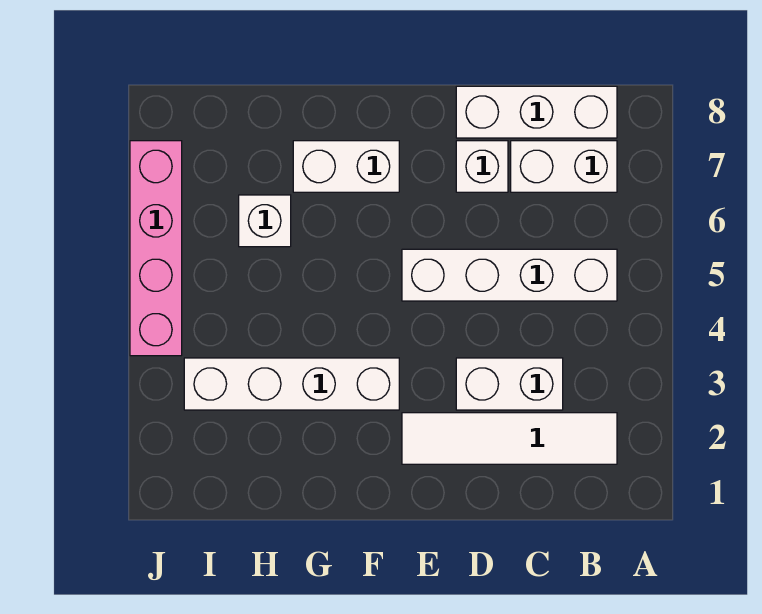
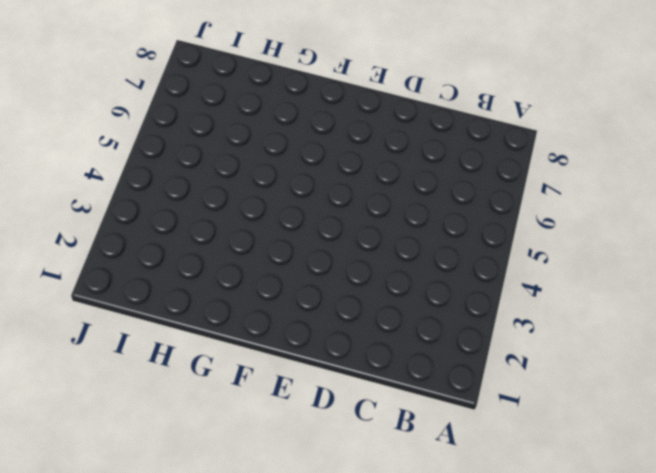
none -> white 1x4 tile [402,413,617,464]
none -> white 1x4 brick [402,249,617,301]

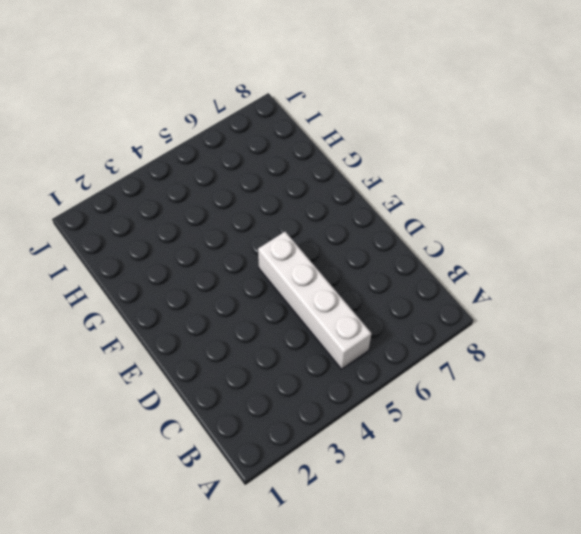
none -> white 1x4 tile [402,413,617,464]
none -> white 1x2 brick [511,141,617,192]

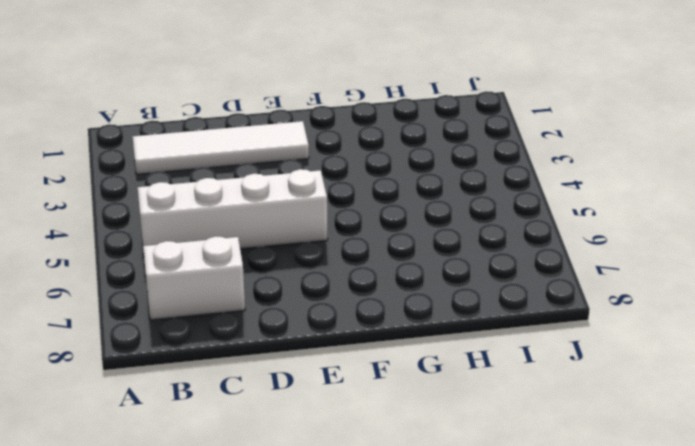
none -> white 1x3 brick [456,86,617,138]
none -> white 1x2 brick [456,358,563,410]

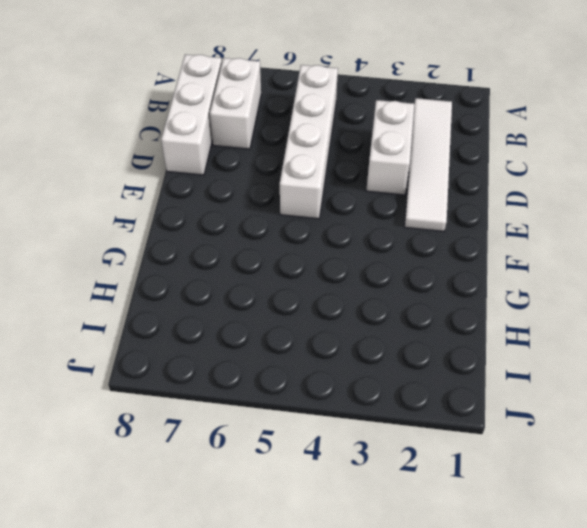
none -> white 1x1 brick [456,141,508,192]
none -> white 1x4 brick [184,358,399,410]

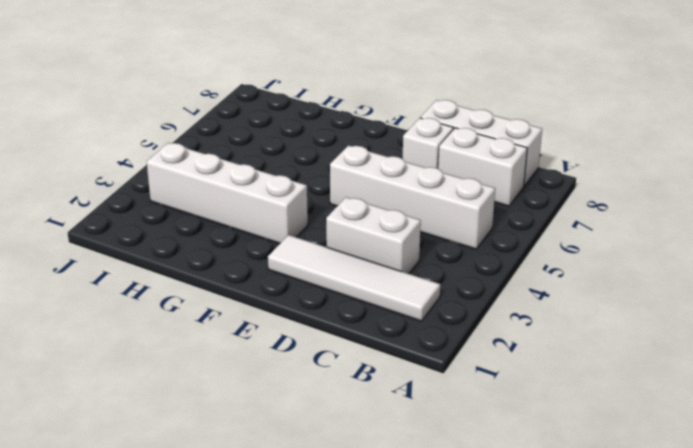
none -> white 1x2 brick [293,141,399,192]
none -> white 1x1 brick [239,195,291,247]

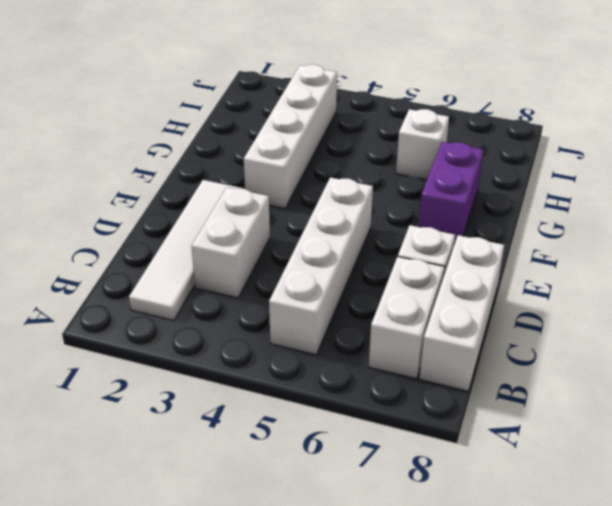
purple 1x2 brick [418,142,484,244] -> white 1x2 brick [293,141,399,192]
none -> pink 1x4 brick [130,141,182,356]

